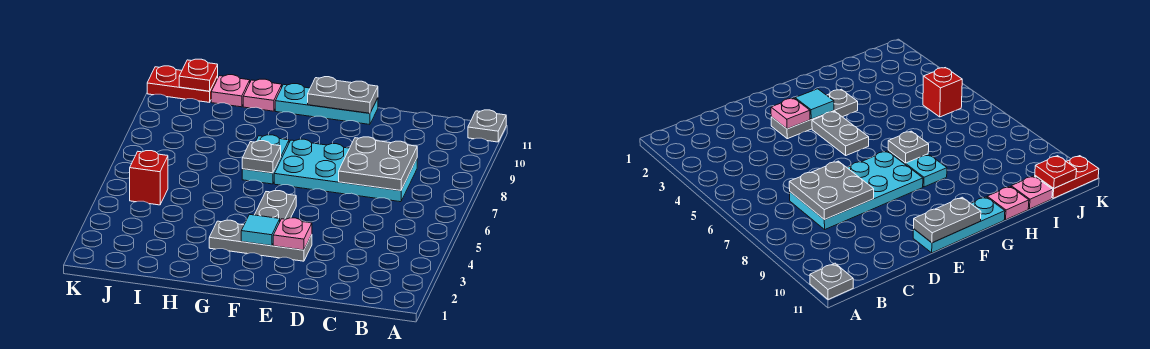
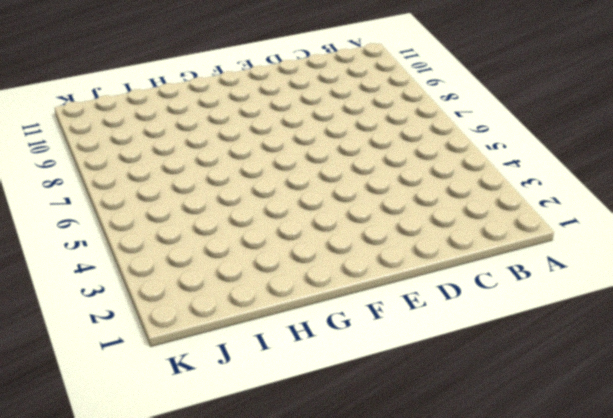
none -> grey 1x1 plate [468,110,506,142]
none -> cyan 2x4 plate [274,139,417,202]
none -> grey 1x3 plate [209,220,312,261]

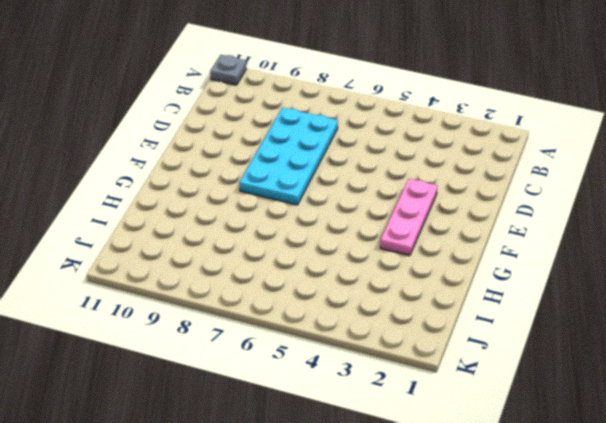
pink 1x3 plate [380,179,437,256] -> grey 1x3 plate [209,220,312,261]
none -> cyan 1x3 plate [275,84,378,124]
none -> grey 1x2 plate [255,191,296,221]
none -> cyan 1x2 plate [242,135,289,184]

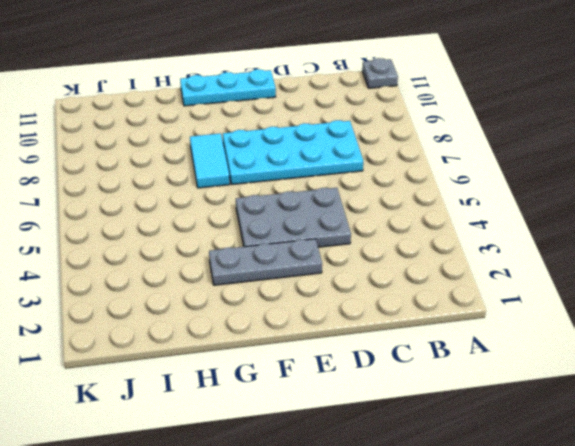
grey 2x3 plate [236,188,351,247] -> grey 1x2 plate [255,191,296,221]
cyan 1x2 tile [190,133,230,188] -> cyan 1x2 plate [242,135,289,184]
none -> pink 1x1 plate [243,79,282,111]
none -> pink 1x1 plate [211,75,250,107]
none -> red 1x1 brick [130,151,168,205]

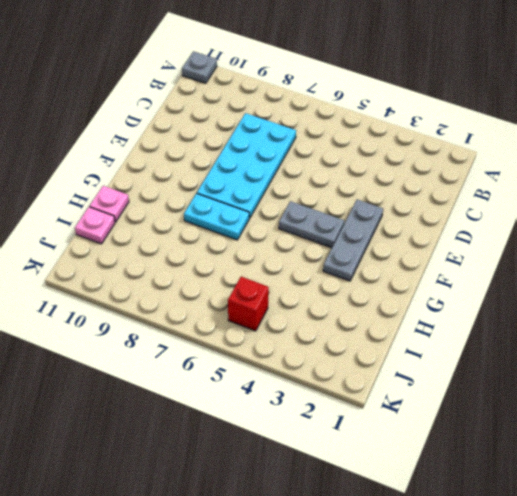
none -> cyan 1x3 plate [275,84,378,124]
none -> red 1x2 plate [147,66,218,102]
none -> grey 2x2 plate [339,137,417,191]

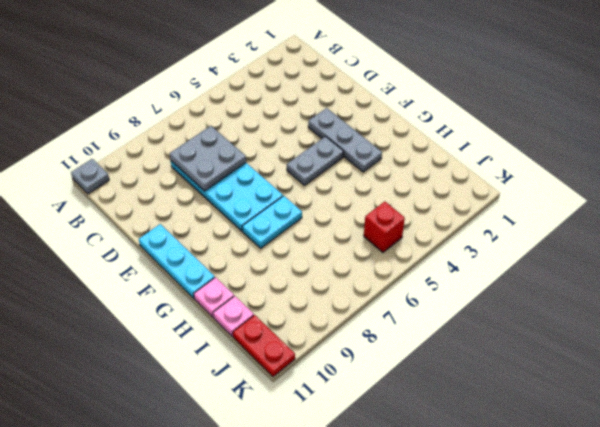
none -> pink 1x1 plate [273,218,312,250]
none -> grey 1x2 plate [308,77,378,113]
none -> cyan 1x1 tile [241,214,280,246]

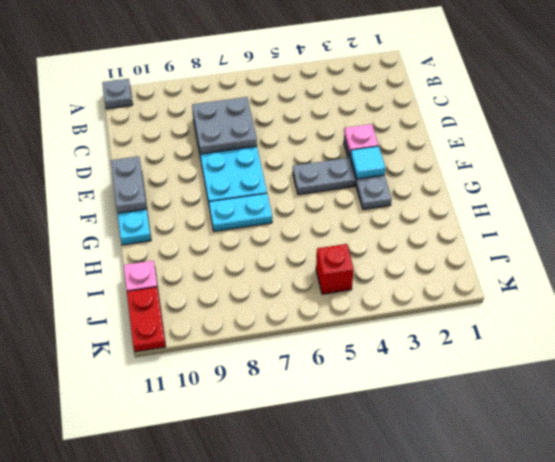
none -> pink 1x1 plate [243,79,282,111]
none -> grey 1x1 plate [242,141,281,173]
none -> red 1x1 plate [179,59,218,91]

